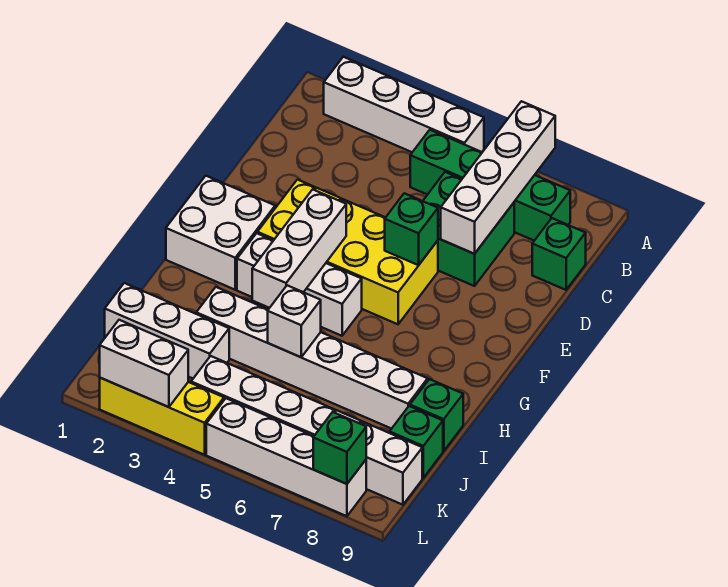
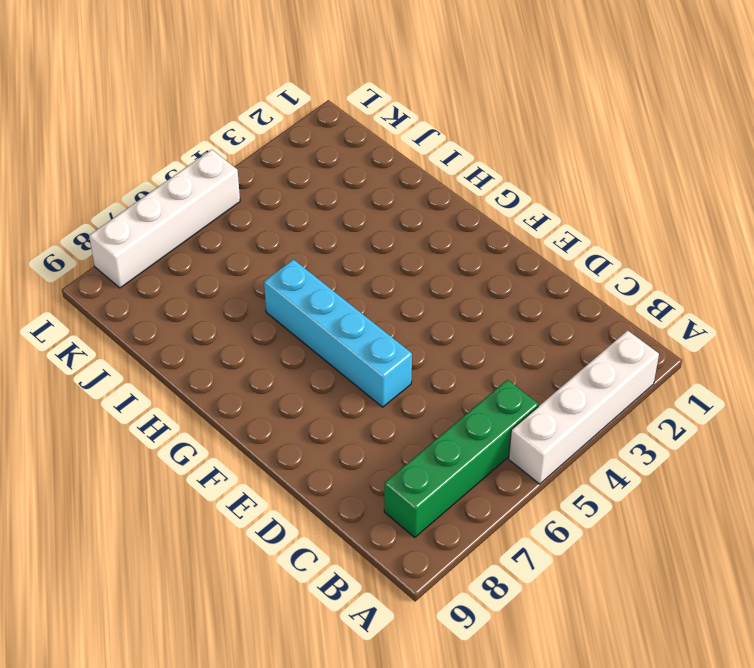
cyan 1x4 brick [264,259,412,407] -> yellow 2x4 brick [257,180,438,324]
none -> green 2x2 brick [423,172,514,286]
none -> green 1x1 brick [532,218,586,290]
none -> white 2x2 brick [166,176,275,290]

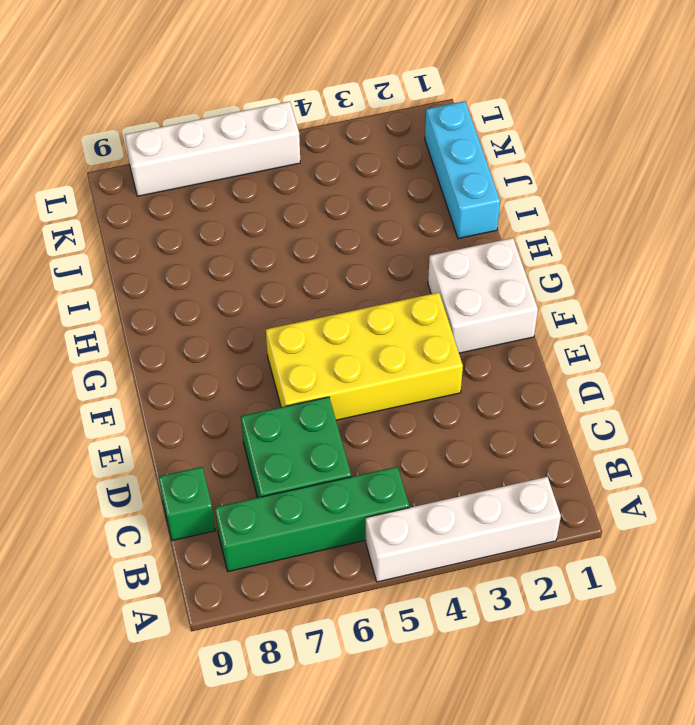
cyan 1x3 brick [425,101,500,239] -> white 1x3 brick [105,283,229,378]
none -> white 1x3 brick [237,233,362,336]
none -> white 1x6 brick [196,287,428,429]
none -> green 1x1 brick [410,379,463,451]

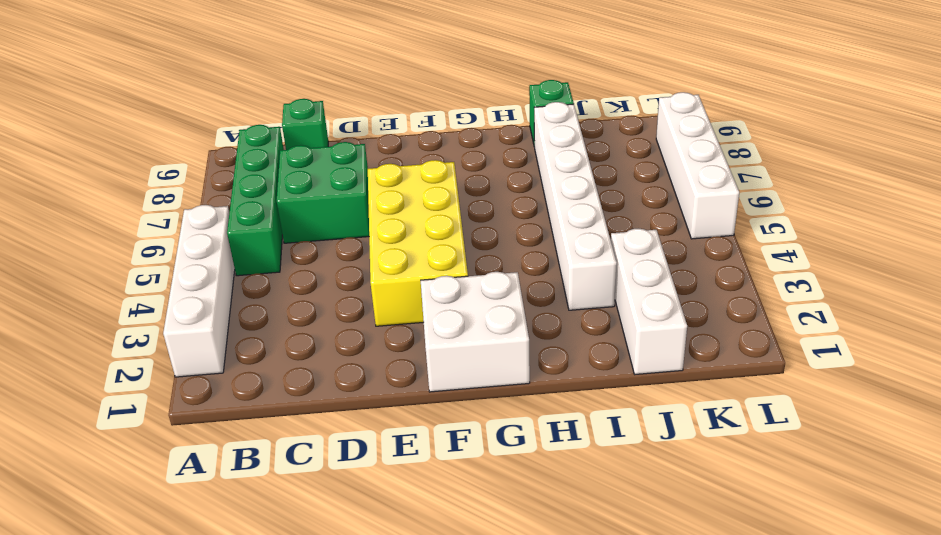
none -> white 1x3 brick [237,233,362,336]
none -> green 1x1 brick [390,406,443,478]
none -> white 1x6 brick [191,356,422,505]

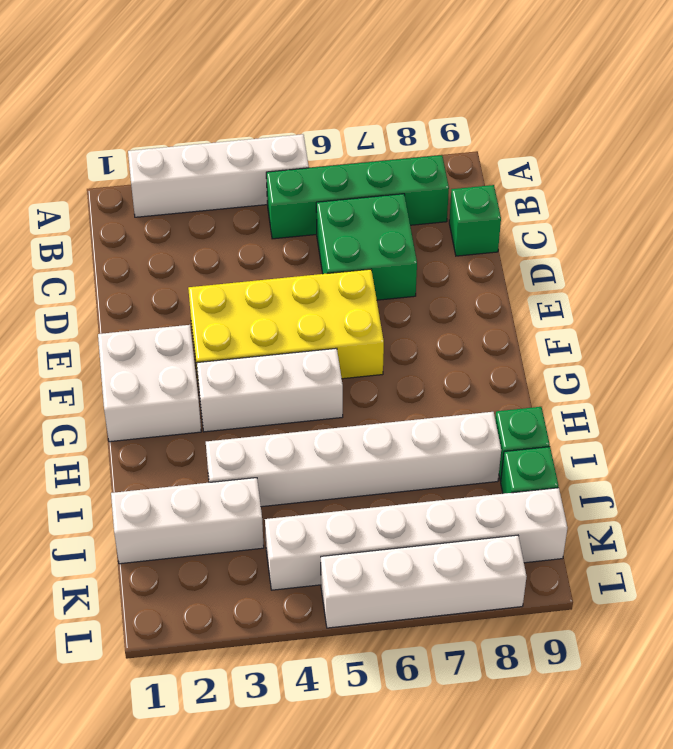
none -> yellow 1x3 brick [100,378,224,455]
none -> white 1x4 brick [441,101,555,254]
none -> green 1x1 brick [385,193,438,265]

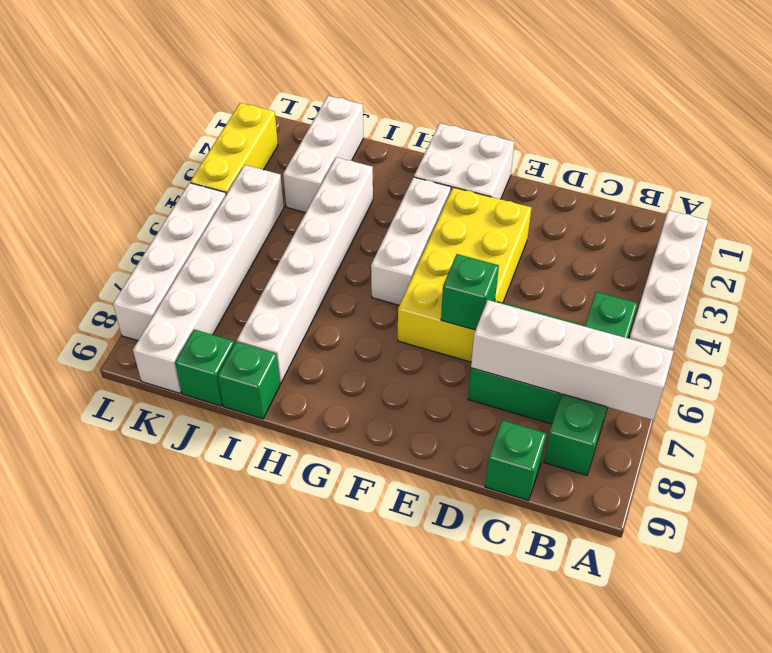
none -> white 1x3 brick [252,189,346,308]
none -> white 1x1 brick [268,285,321,357]
none -> white 1x2 brick [100,320,188,407]

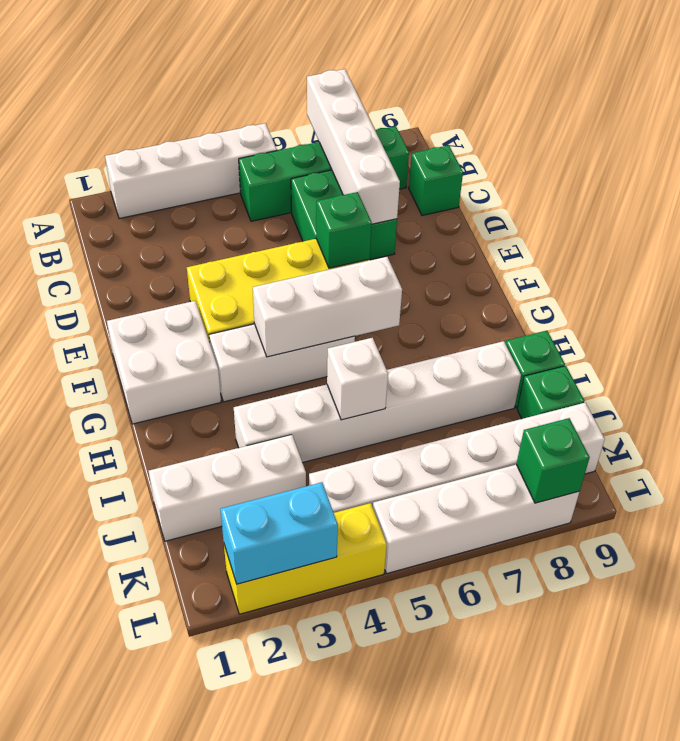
white 1x3 brick [253,257,402,357] -> white 1x3 brick turned to [252,189,346,308]
cyan 1x2 brick [220,482,338,584] -> white 1x2 brick [100,320,188,407]

